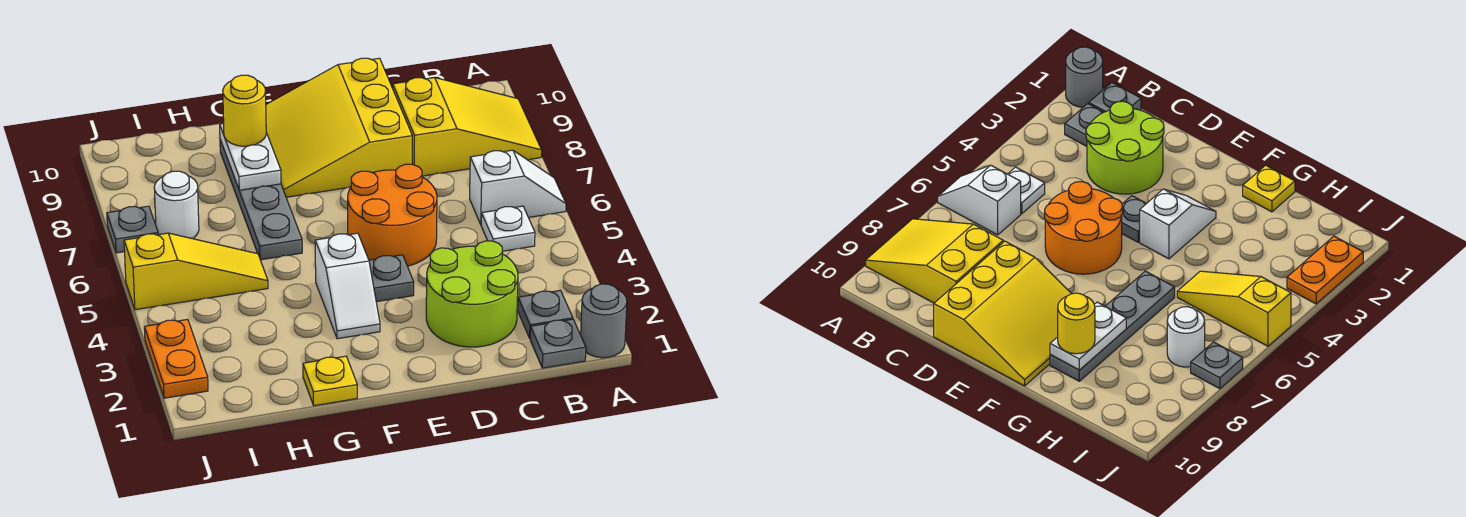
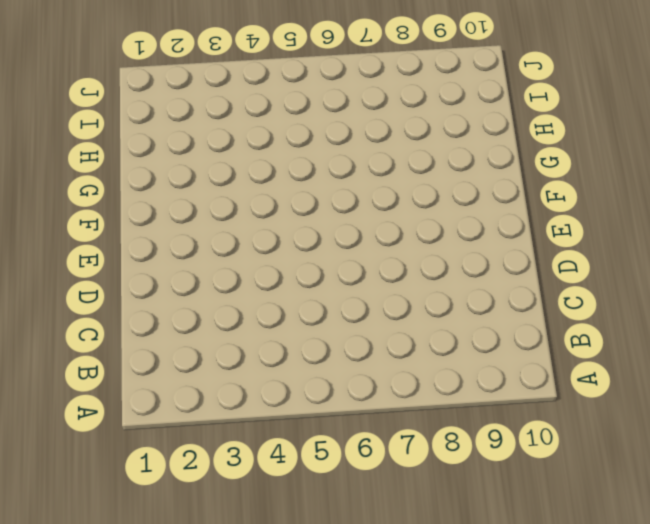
none -> grey 1x1 round brick [581,284,627,358]
none -> white 1x2 slope [470,150,566,224]
none -> yellow 2x3 slope [393,77,542,176]

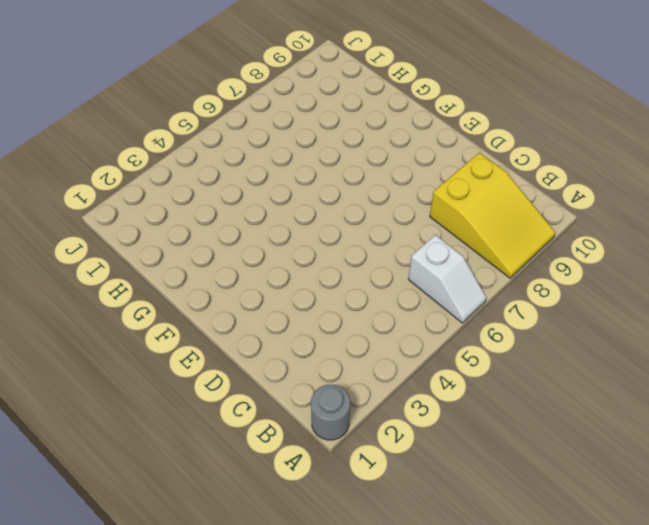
none -> grey 1x1 plate [530,319,586,368]
none -> grey 1x1 plate [518,290,573,338]
none -> white 1x1 plate [481,206,535,251]

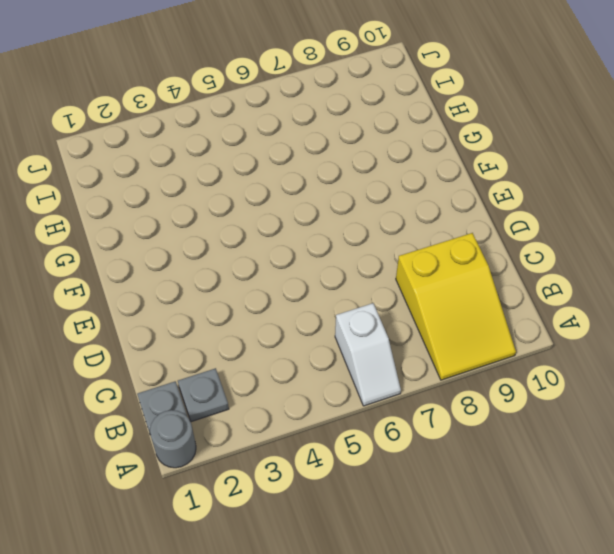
none -> white 1x1 plate [481,206,535,251]
none -> lime 2x2 round brick [426,241,518,347]
none -> orange 2x2 round brick [348,164,437,266]

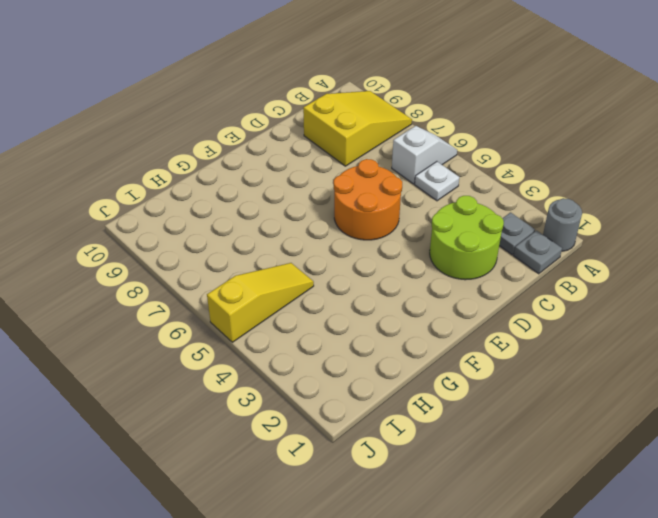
none -> yellow 3x3 slope [266,58,412,197]
none -> grey 1x1 plate [369,255,414,302]
none -> white 1x2 slope [315,233,380,339]

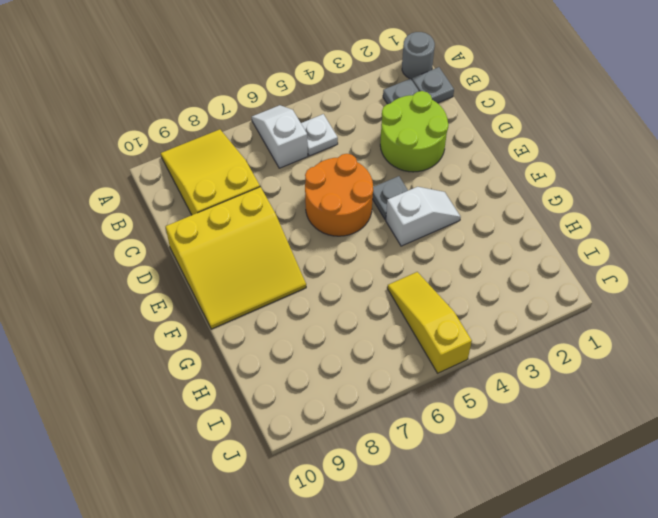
none -> yellow 1x1 plate [303,356,357,406]
none -> grey 1x4 plate [220,140,302,260]
none -> white 1x1 round brick [154,171,199,239]

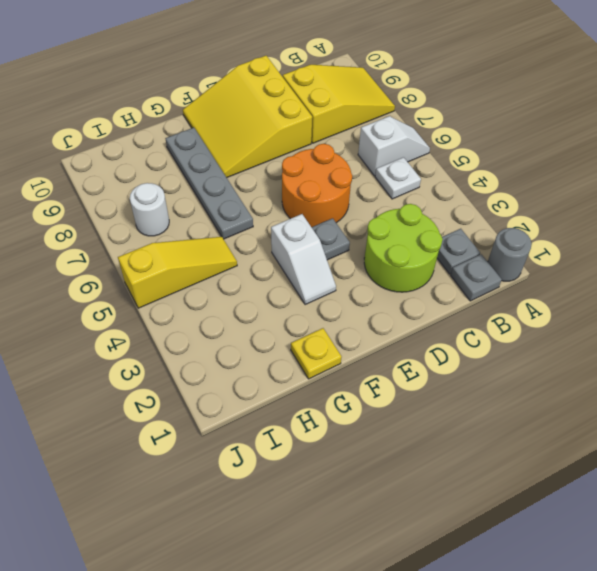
none -> orange 1x2 plate [144,319,208,398]
none -> grey 1x1 plate [107,206,158,253]
none -> white 1x2 plate [220,124,281,190]

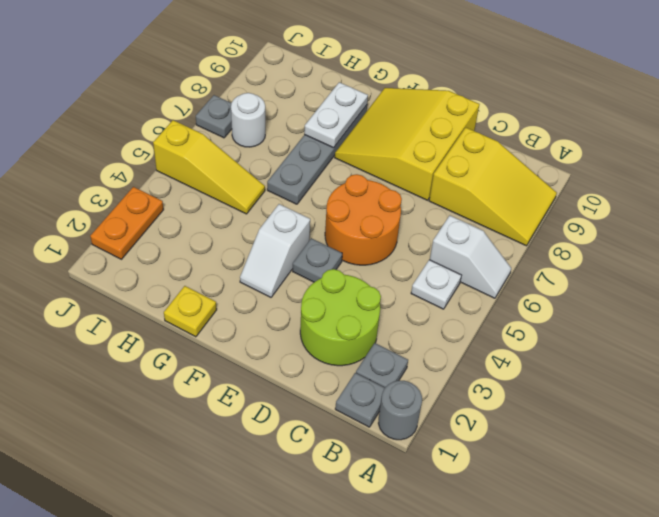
none -> yellow 1x1 round brick [223,75,266,146]

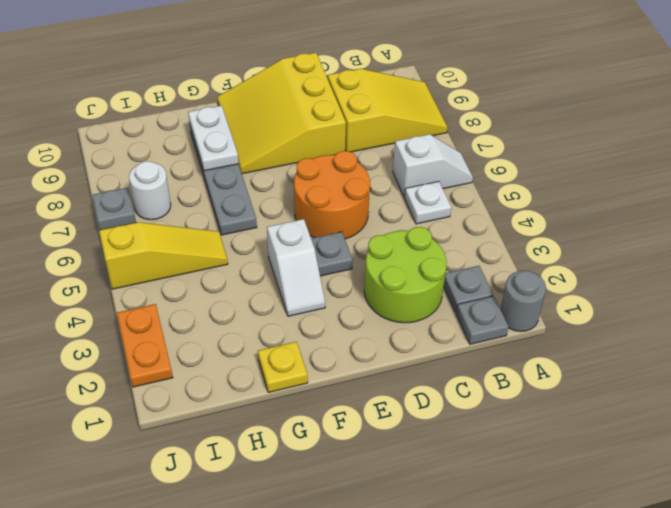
none -> yellow 1x1 round brick [223,75,266,146]

